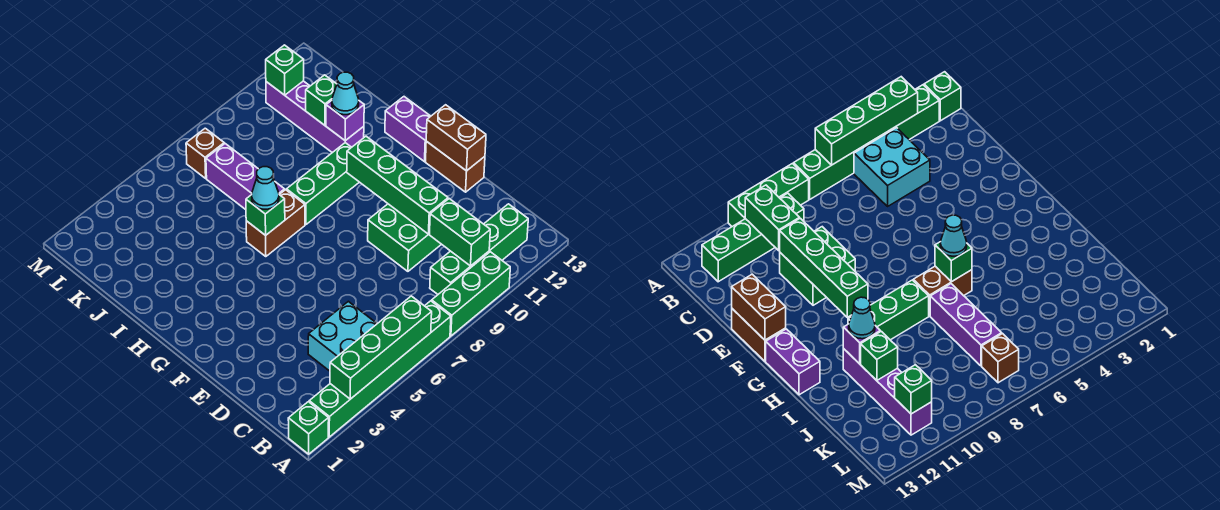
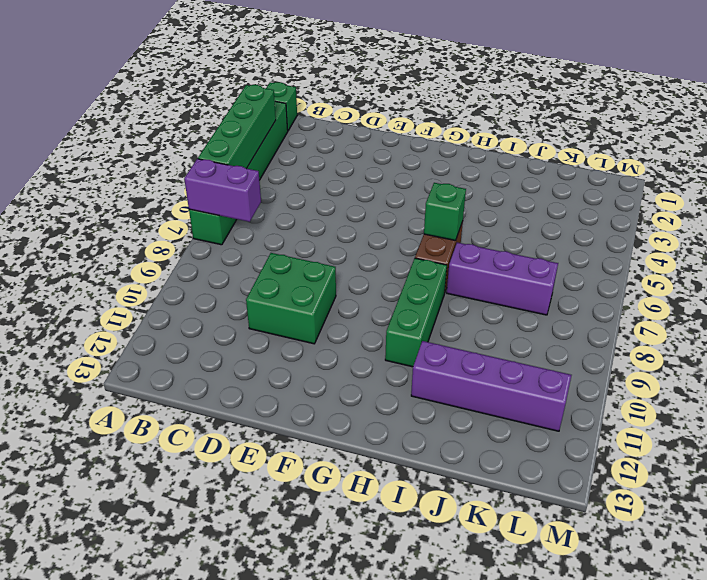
purple 1x2 brick [184,159,261,222] -> purple 1x2 brick moved to [385,97,431,162]
none -> green 1x3 brick [432,252,510,336]
none -> cyan 2x2 brick [308,301,377,371]
none -> green 1x4 brick [430,204,528,294]

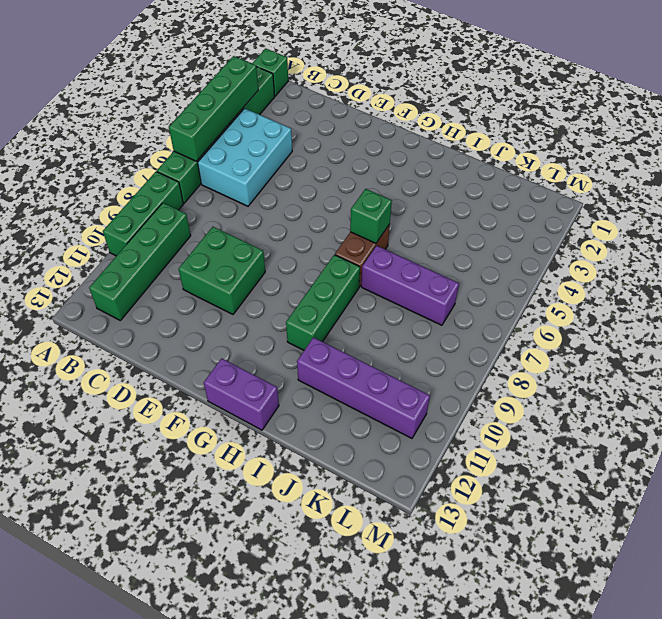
cyan 2x3 brick [198,108,292,206] -> cyan 2x2 brick [308,301,377,371]
none -> brown 1x2 brick [426,141,485,192]
none -> brown 1x1 brick [186,128,224,178]
none -> green 1x2 brick [429,199,490,266]

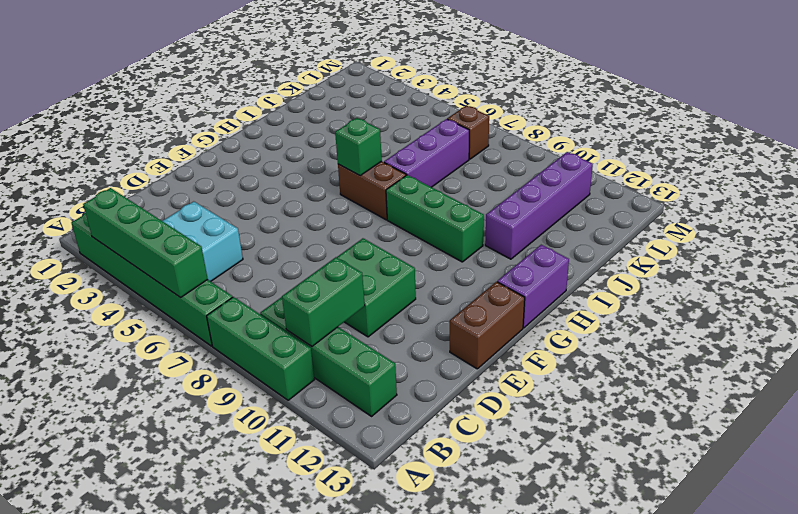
none -> green 1x1 brick [288,402,329,454]
none -> green 1x4 brick [347,136,448,234]
none -> brown 1x2 brick [426,105,486,171]

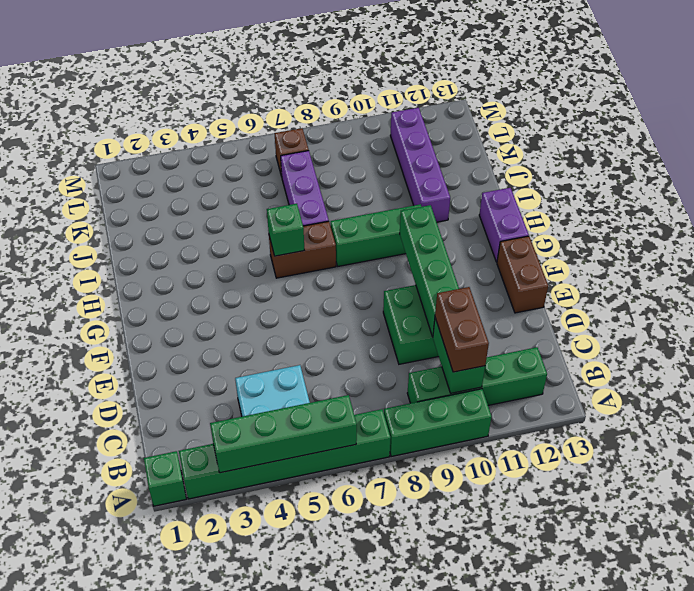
brown 1x2 brick [435,287,489,372] -> brown 1x2 brick moved to [426,105,486,171]
none -> purple 1x1 brick [326,100,364,141]
none -> green 1x1 brick [306,75,337,125]
none -> green 1x1 brick [266,45,304,95]

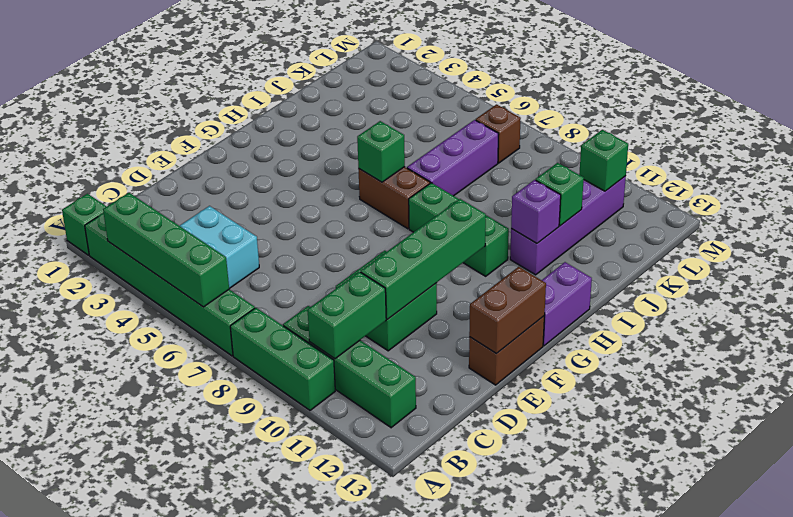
none -> cyan 1x1 cone [252,167,279,209]
none -> cyan 1x1 cone [332,72,359,115]

